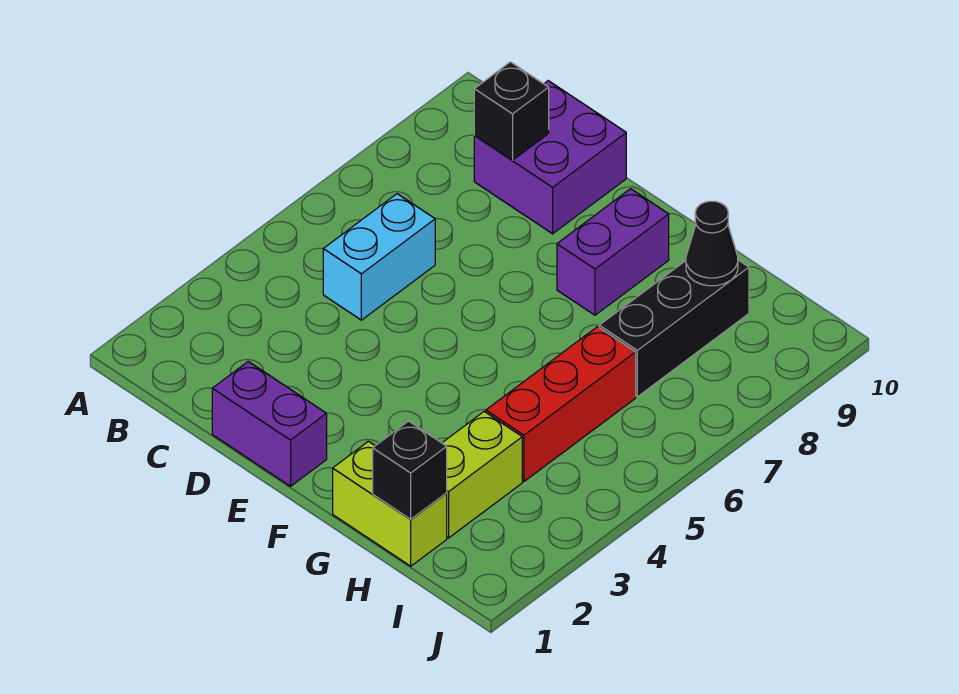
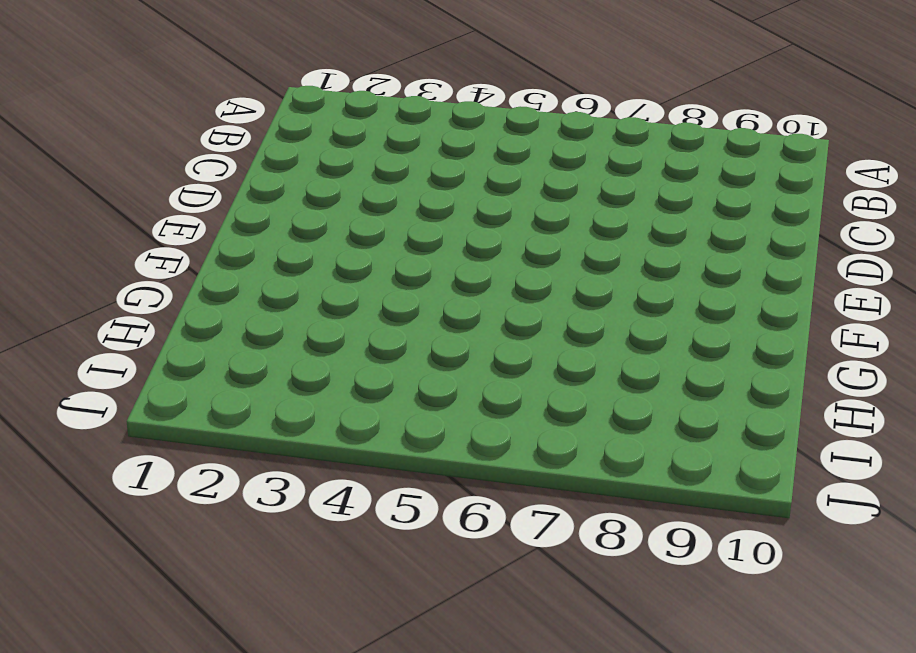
none -> cyan 1x2 brick [323,194,435,320]
none -> purple 2x2 brick [474,81,626,234]

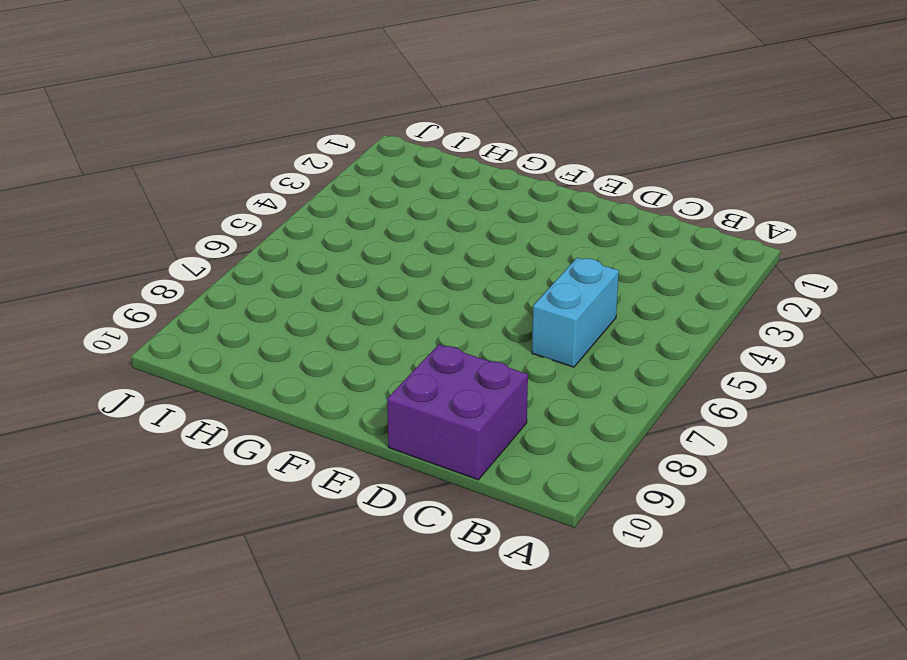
none -> purple 1x2 brick [212,361,327,486]
none -> purple 1x2 brick [557,189,669,315]

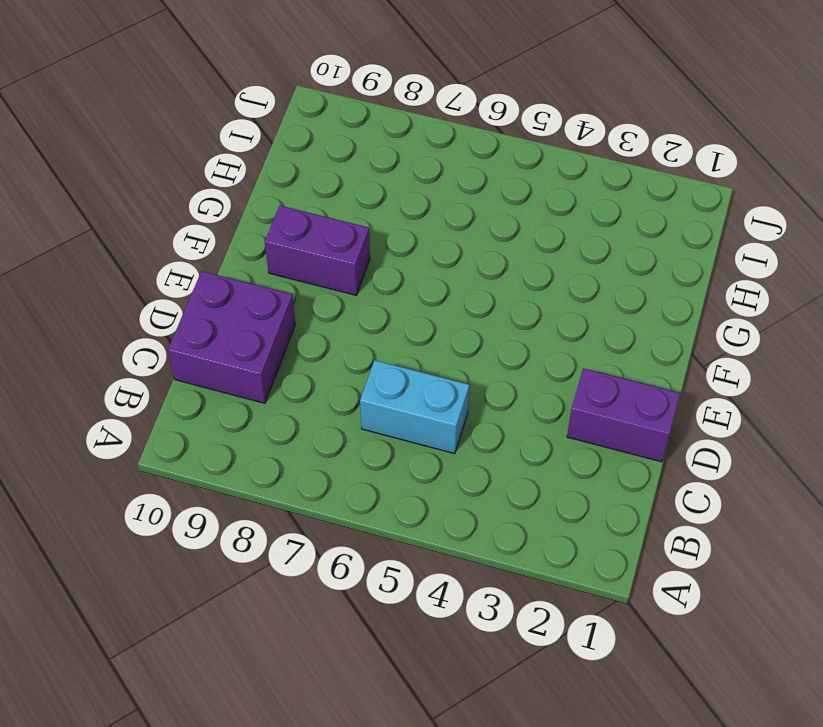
purple 1x2 brick [567,368,680,462] -> purple 1x2 brick turned to [212,361,327,486]
none -> lime 1x2 brick [333,441,447,566]
none -> lime 1x2 brick [442,412,522,538]

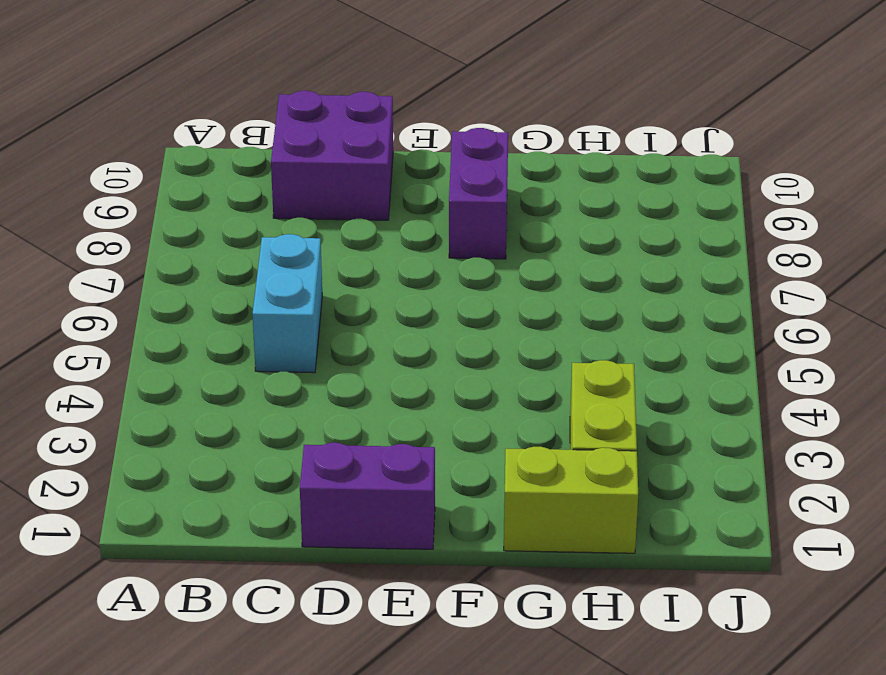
none -> red 1x3 brick [486,327,636,481]
none -> black 1x3 brick [599,260,749,397]

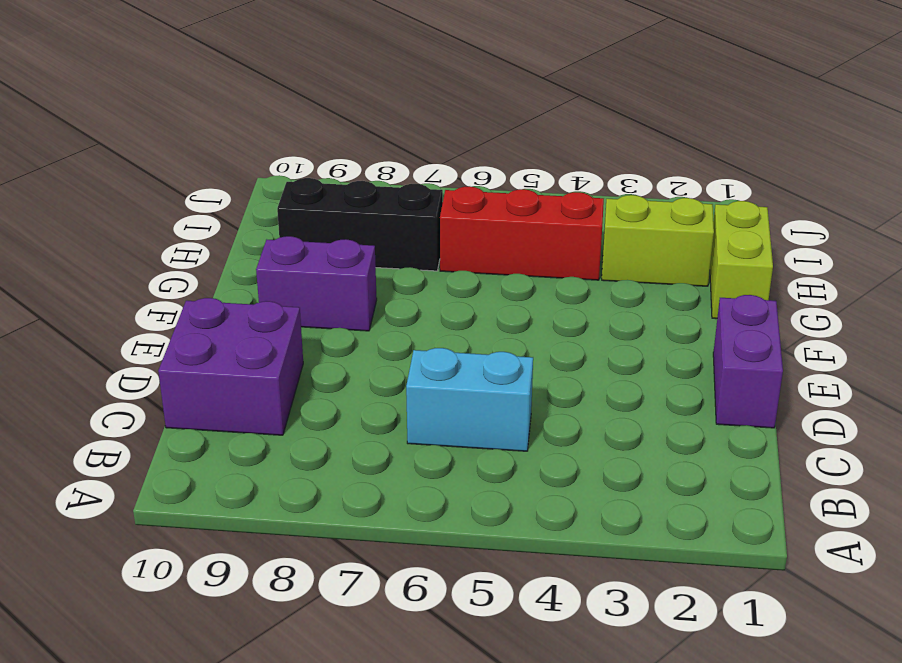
none -> black 1x1 brick [474,62,549,160]
none -> black 1x1 brick [373,421,447,519]

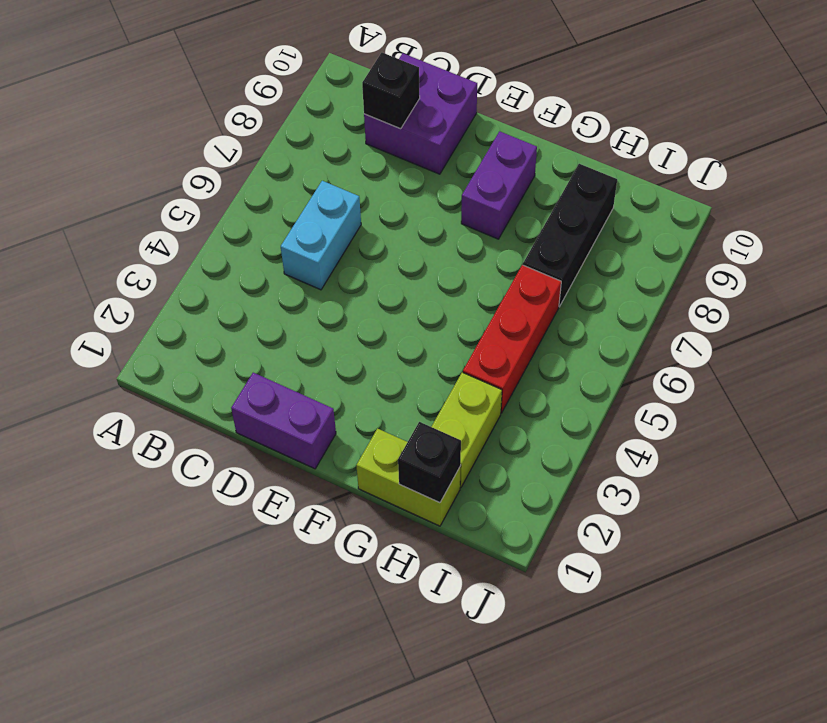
none -> black 1x1 cone [686,201,738,286]

